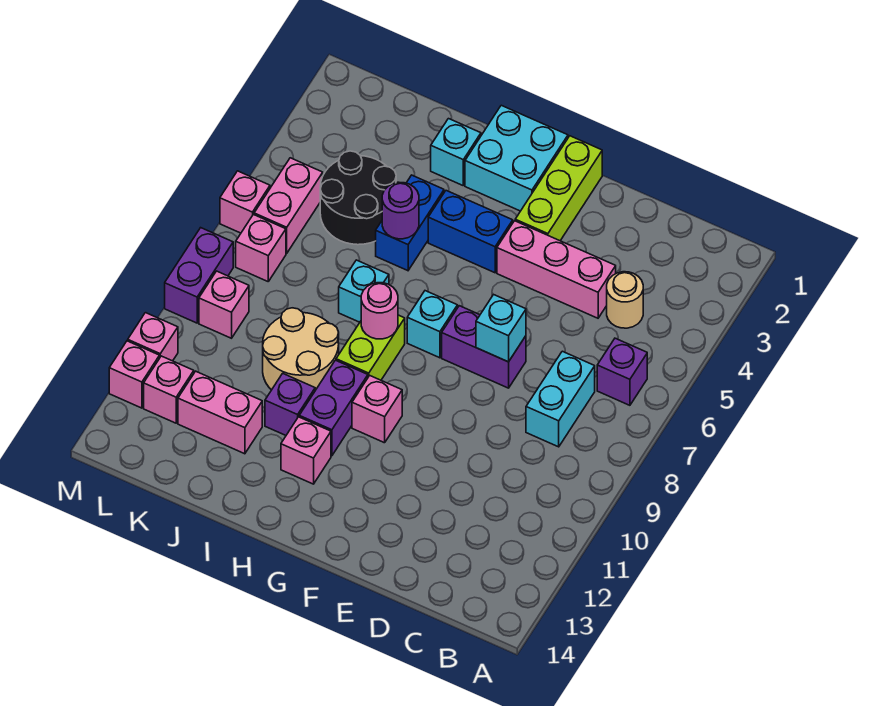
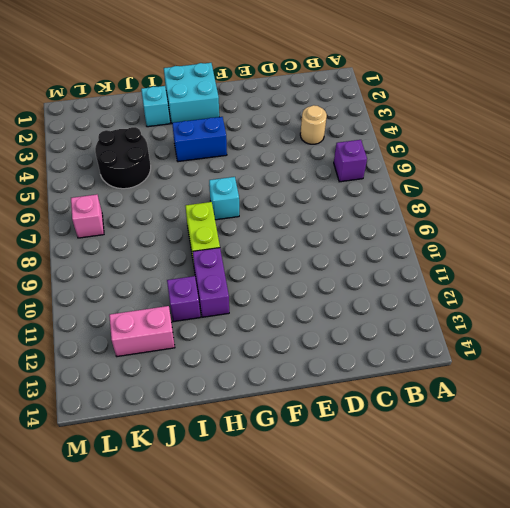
none -> cyan 1x2 brick [526,351,595,447]
none -> pink 1x3 brick [497,221,616,318]
none -> purple 1x2 brick [442,306,526,388]
none -> lime 1x3 brick [515,136,602,241]

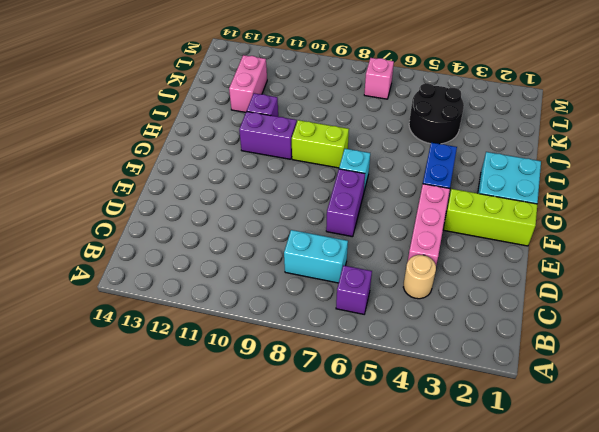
none -> pink 1x1 brick [352,376,402,443]
none -> pink 1x1 brick [281,417,331,484]
none -> cyan 1x1 brick [431,119,481,185]
none -> blue 1x2 brick [376,175,444,271]

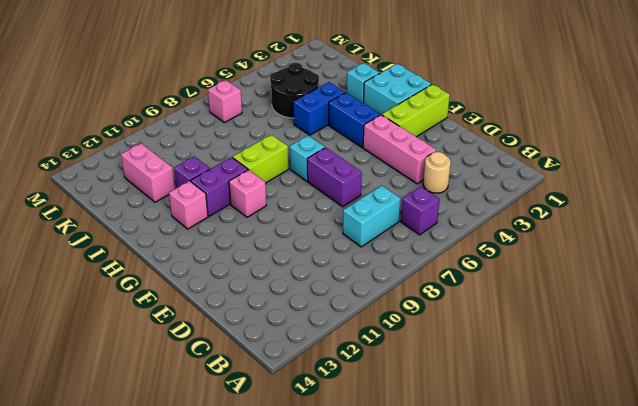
none -> cyan 1x1 brick [339,260,389,322]
none -> tan 2x2 round brick [263,308,339,390]
none -> pink 1x2 brick [254,158,323,253]
none -> pink 1x1 brick [199,271,249,338]

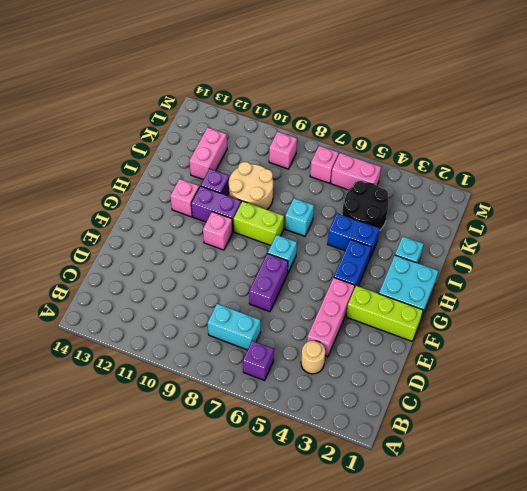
none -> pink 1x1 brick [144,356,194,423]
none -> pink 1x1 brick [220,171,270,233]
none -> purple 1x2 brick [165,228,233,323]
none -> pink 1x1 brick [128,313,178,361]

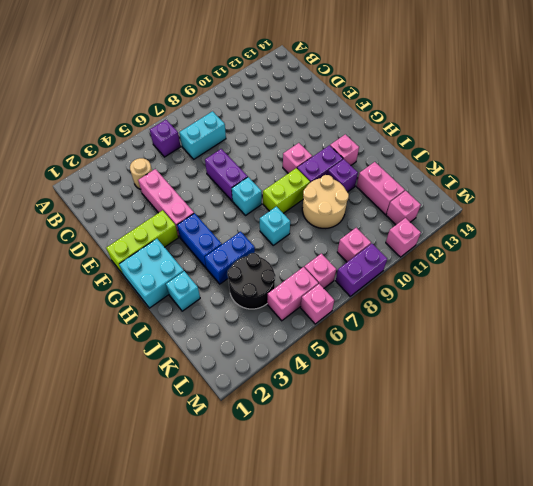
none -> pink 1x1 brick [109,341,160,408]
none -> cyan 1x1 brick [476,295,526,362]
none -> pink 1x1 round brick [361,283,398,339]
none -> purple 1x1 round brick [382,182,419,239]

